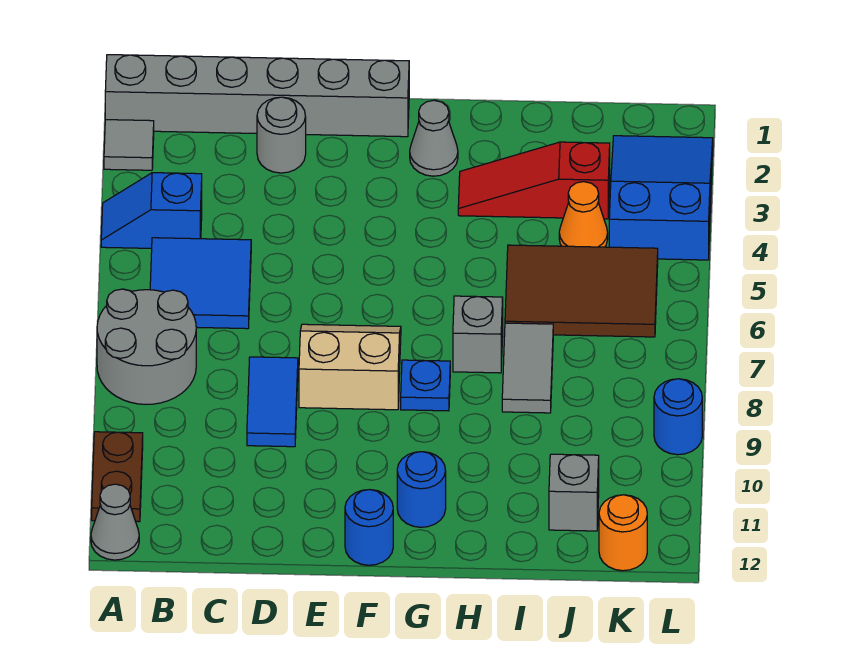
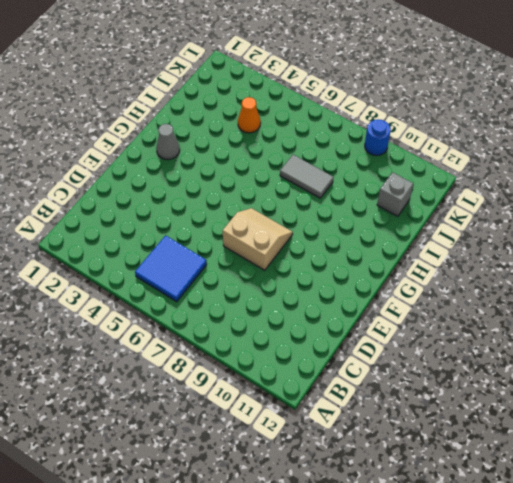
tan 2x2 slope [223,208,293,270] -> tan 2x2 slope turned to [299,324,401,410]
none -> grey 1x6 brick [105,55,409,137]
none -> grey 1x1 tile [104,120,154,170]
none -> blue 1x2 slope [101,173,202,248]

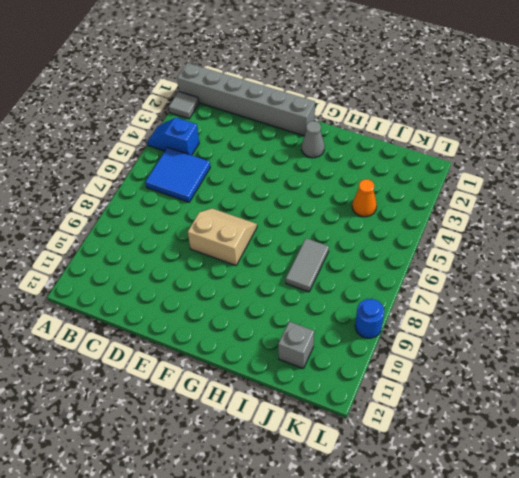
none -> grey 2x2 round brick [97,289,196,404]
none -> brown 1x2 plate [92,432,143,522]
none -> grey 1x1 cone [91,484,139,560]

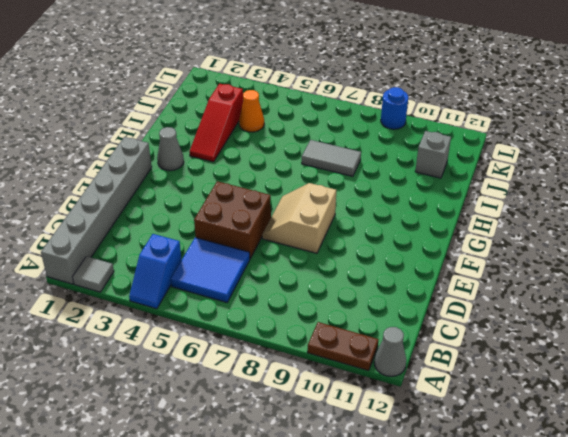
brown 2x2 brick [194,181,271,258] -> none
none -> grey 2x2 round brick [97,289,196,404]
none -> grey 1x1 round brick [257,97,306,173]
none -> blue 1x2 tile [247,357,298,447]

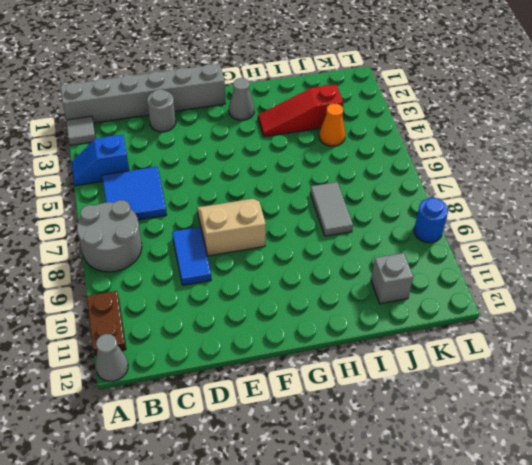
none -> blue 1x1 round brick [345,490,393,565]
none -> blue 1x1 plate [401,360,450,411]
none -> blue 1x1 round brick [397,452,446,527]

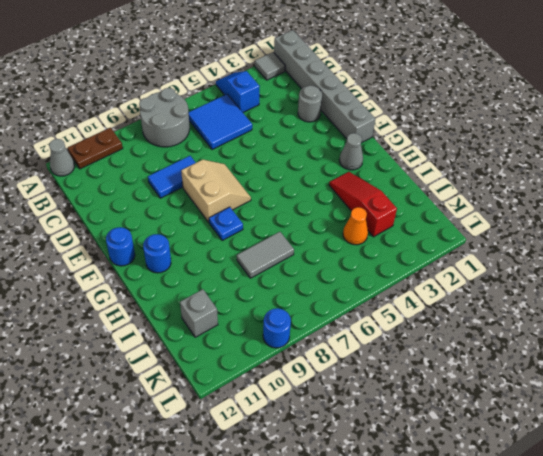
none -> grey 1x1 brick [453,296,503,373]
none -> brown 2x3 tile [505,245,658,337]
none -> blue 2x3 slope [609,136,713,260]

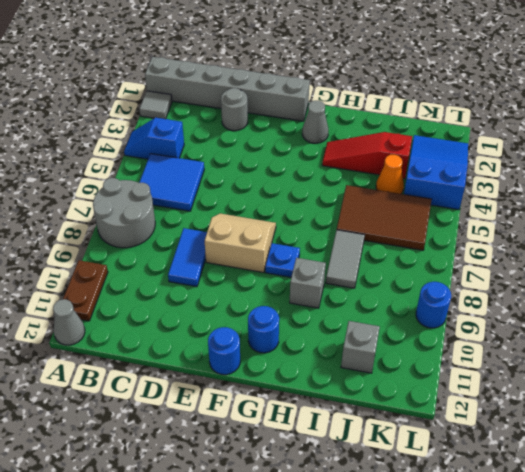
grey 1x1 brick [290,258,326,308] -> grey 1x1 brick moved to [453,296,503,373]
none -> orange 1x1 round brick [599,495,647,571]

